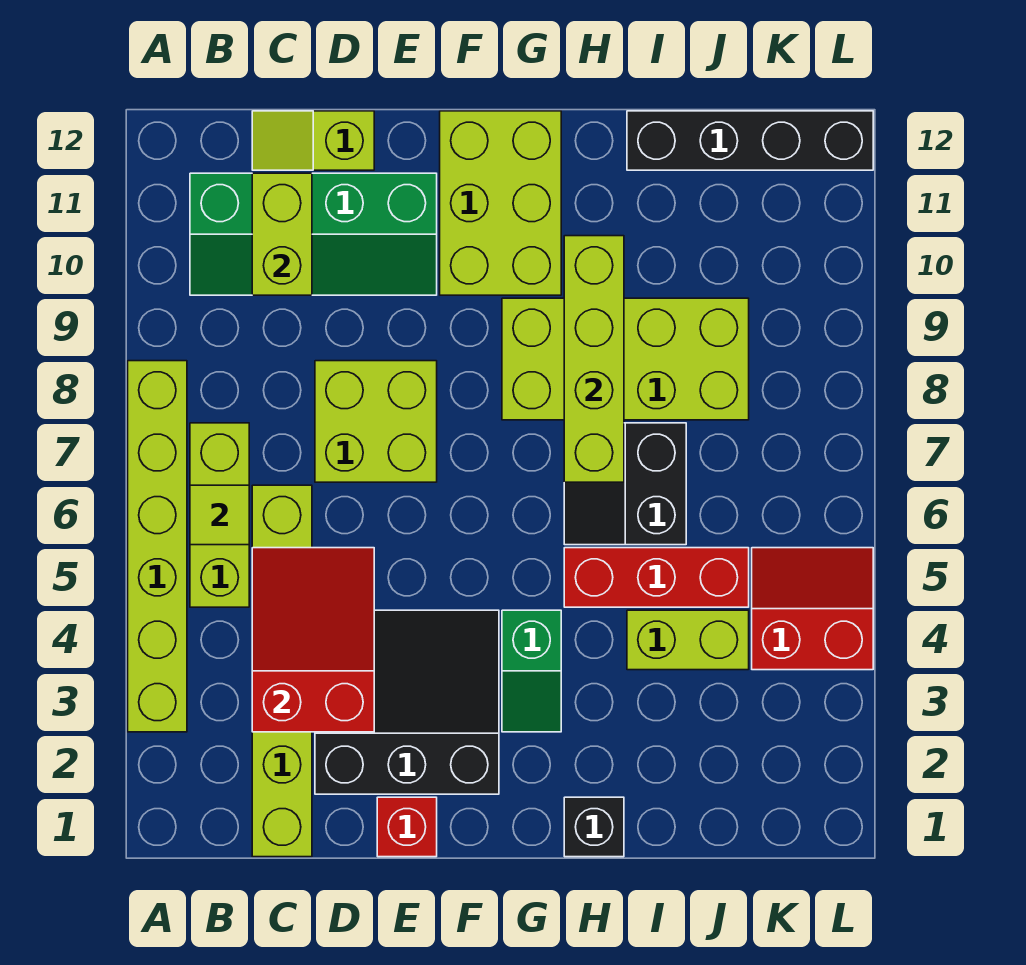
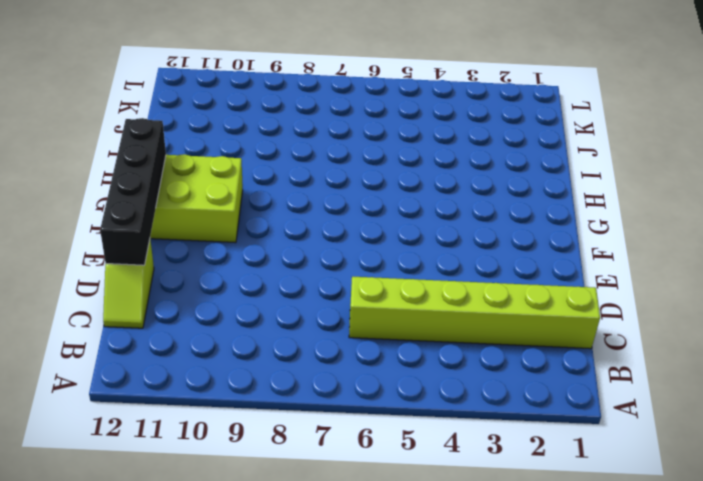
black 1x4 brick [100,118,166,265] -> black 1x4 brick moved to [627,111,873,170]
none -> lime 1x6 brick [128,361,187,732]
none -> lime 1x3 brick [190,423,249,607]
none -> green 2x4 slope [190,173,437,295]

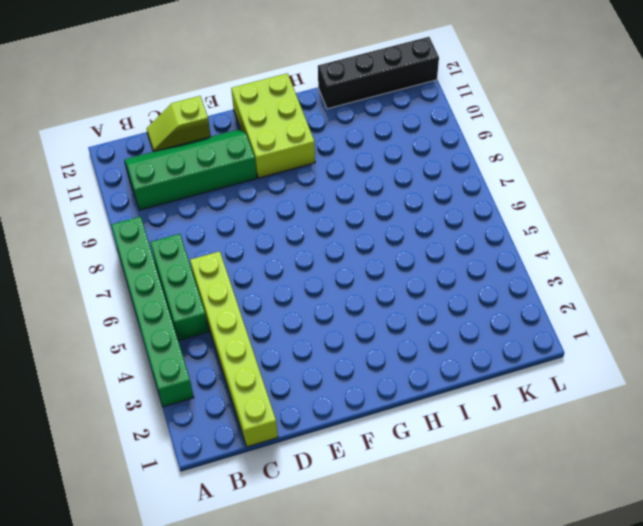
green 1x6 brick [111,217,194,407] -> lime 1x6 brick [128,361,187,732]
green 1x3 brick [150,234,209,341] -> lime 1x3 brick [190,423,249,607]
green 2x4 slope [125,129,257,210] -> green 2x4 slope turned to [190,173,437,295]
none -> black 3x3 slope [315,610,499,794]
none -> lime 2x2 brick [315,361,437,482]
none -> red 1x1 brick [377,797,437,857]

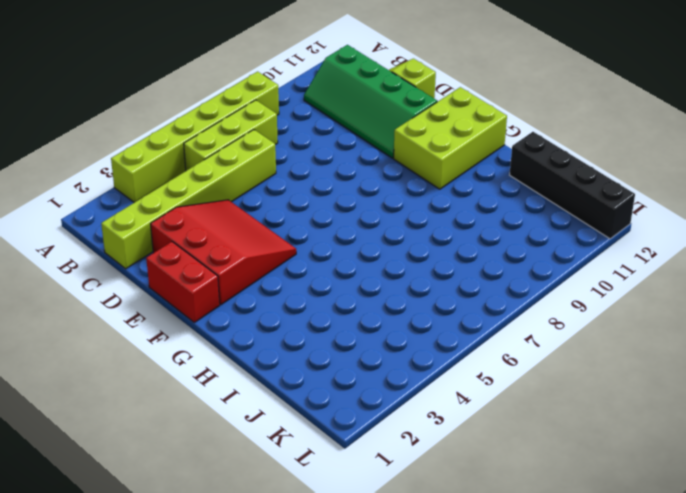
red 3x3 slope [151,200,296,305] -> black 3x3 slope [315,610,499,794]
red 1x2 brick [146,242,220,322] -> red 1x1 brick [377,797,437,857]
none -> lime 2x2 brick [315,361,437,482]
none -> green 1x2 slope [502,610,561,732]
none -> lime 2x4 brick [502,298,749,420]

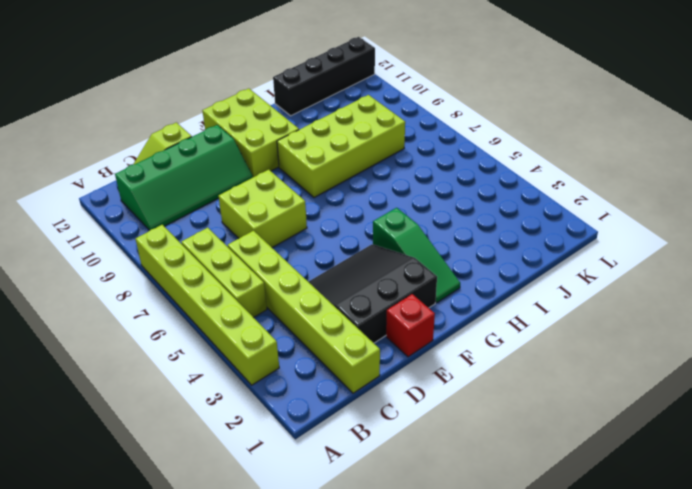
green 1x3 slope [373,208,460,303] -> green 1x2 slope [502,610,561,732]
none -> black 1x1 brick [564,797,624,857]
none -> red 1x3 brick [564,548,749,607]
none -> black 2x2 slope [564,423,686,545]

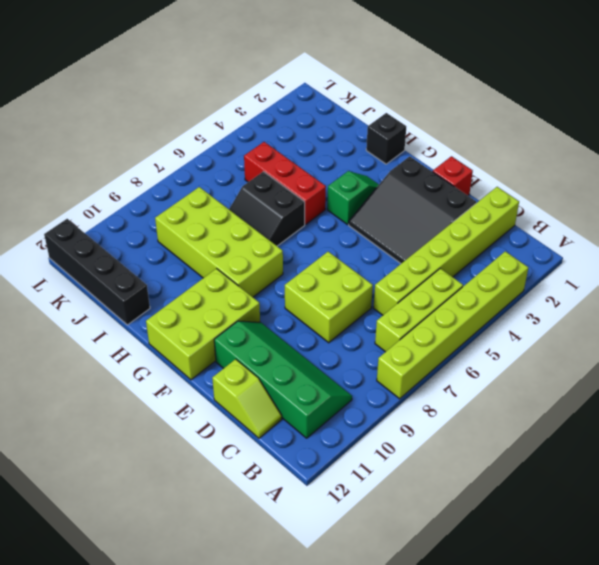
black 2x2 slope [229,172,305,246] -> black 2x2 slope turned to [564,423,686,545]
none -> lime 1x2 brick [627,610,749,670]
none -> red 2x2 slope [752,548,873,670]
none -> lime 1x1 tile [190,485,249,545]

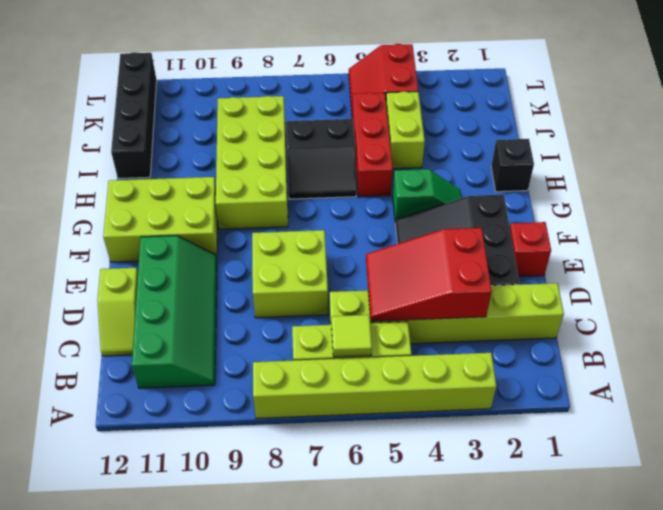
none -> lime 1x2 brick [252,173,312,295]
none -> lime 1x4 brick [564,236,624,482]

